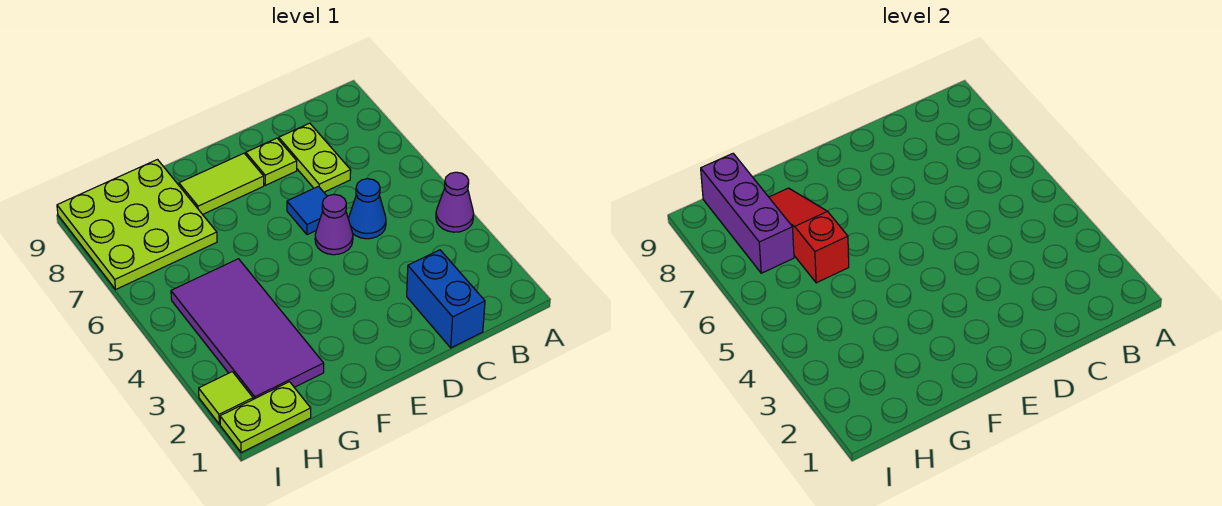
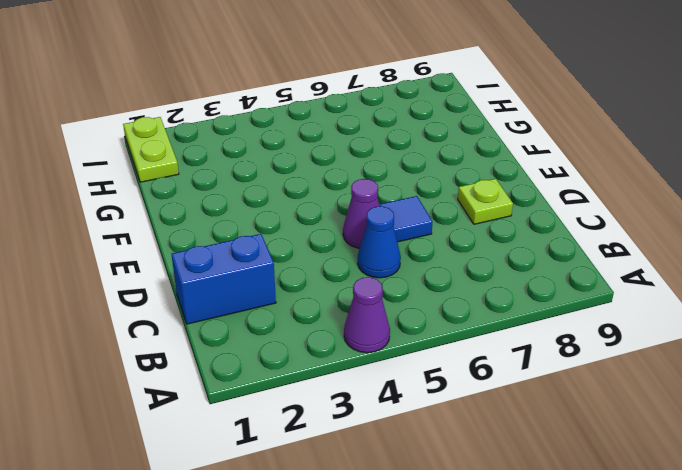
none -> lime 1x2 plate [279,123,351,192]
none -> lime 1x2 tile [179,153,264,214]
none -> purple 2x4 tile [171,259,324,399]

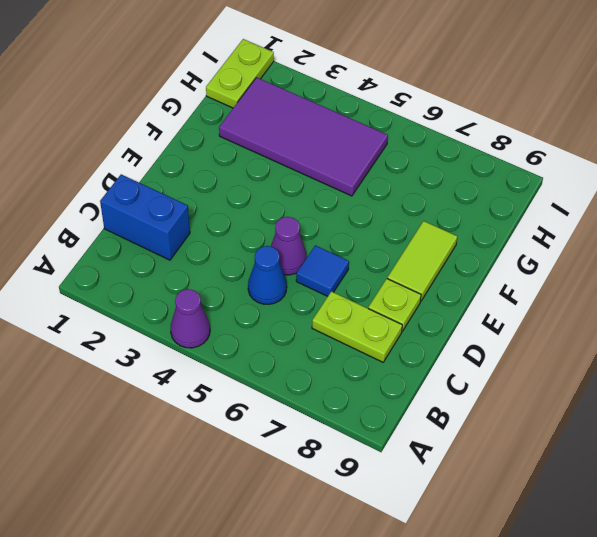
none -> lime 3x3 plate [57,160,217,289]
none -> lime 1x1 tile [199,372,253,424]
none -> red 1x3 slope [769,188,849,283]

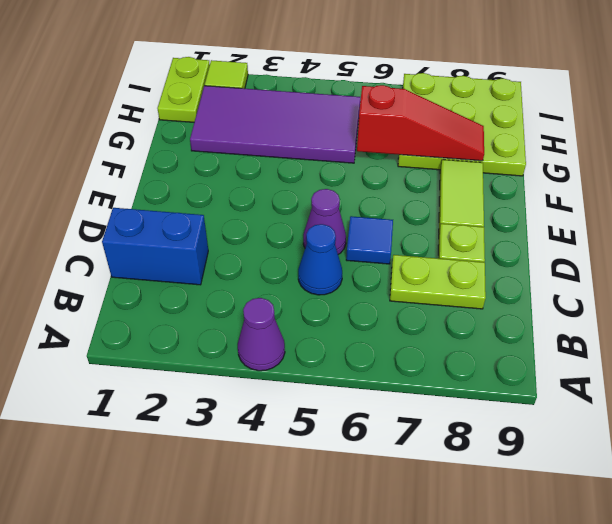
none -> purple 1x3 brick [701,154,794,273]

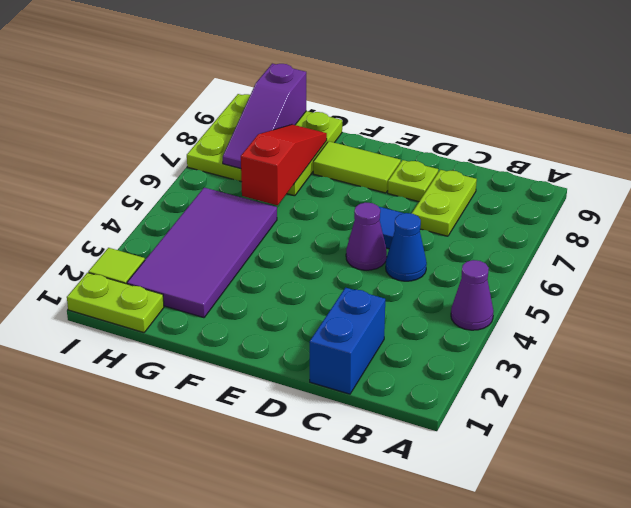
purple 1x3 slope [223,64,306,168] -> purple 1x3 brick [701,154,794,273]

